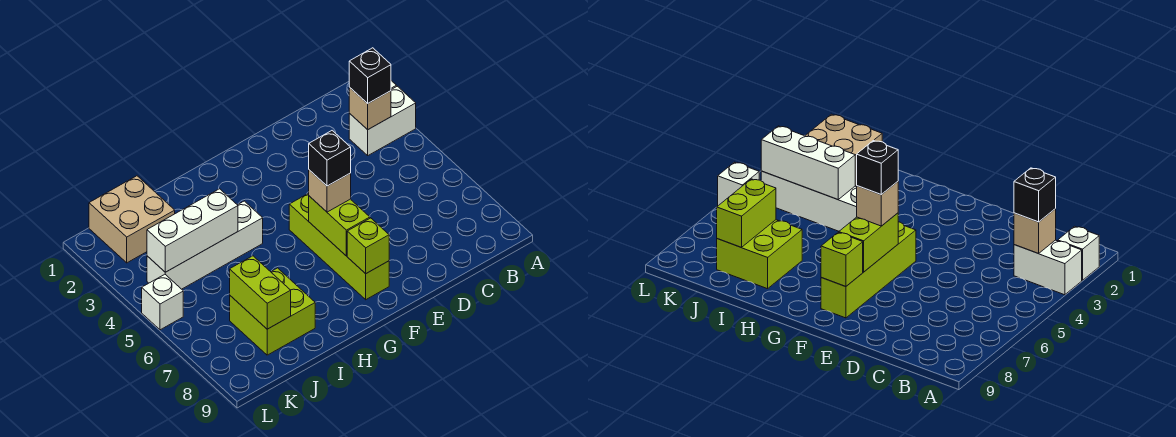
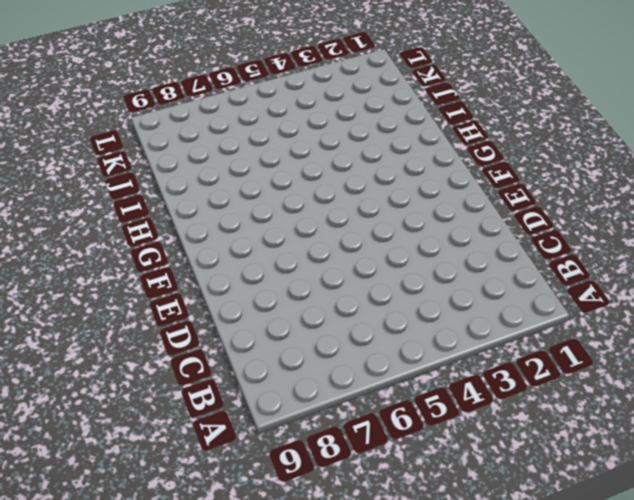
none -> white 1x1 brick [1058,226,1099,280]
none -> white 1x2 brick [349,86,416,155]
none -> lime 1x4 brick [289,193,389,300]

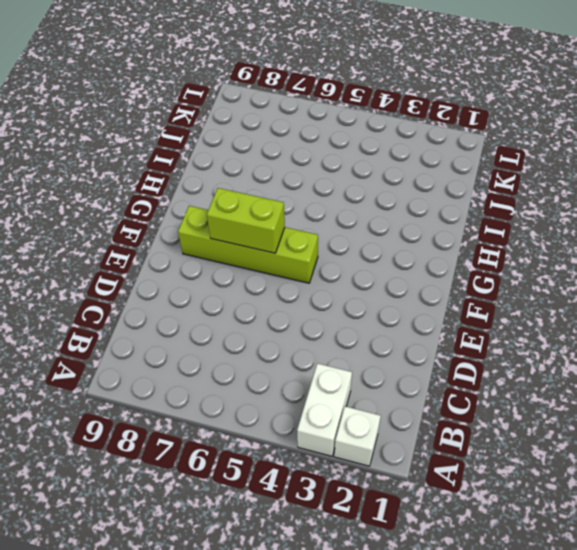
none -> white 1x4 brick [147,201,263,289]
none -> lime 2x2 brick [230,268,315,355]
none -> tan 2x2 brick [89,176,175,263]

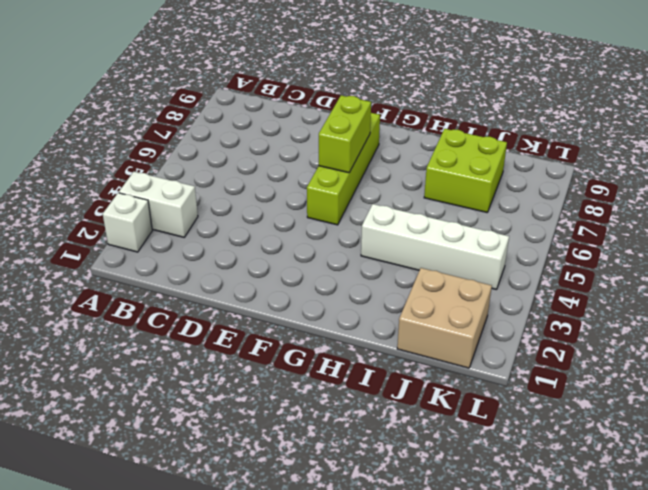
none -> white 1x1 brick [142,274,183,330]
none -> tan 1x1 brick [349,87,391,130]
none -> lime 1x1 brick [347,218,389,274]

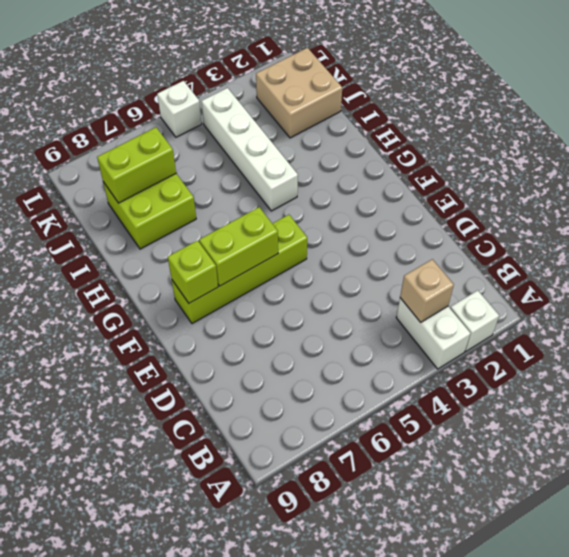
none -> white 1x3 brick [147,189,238,272]
none -> black 1x1 brick [349,48,391,103]
none -> tan 1x1 brick [309,170,351,212]

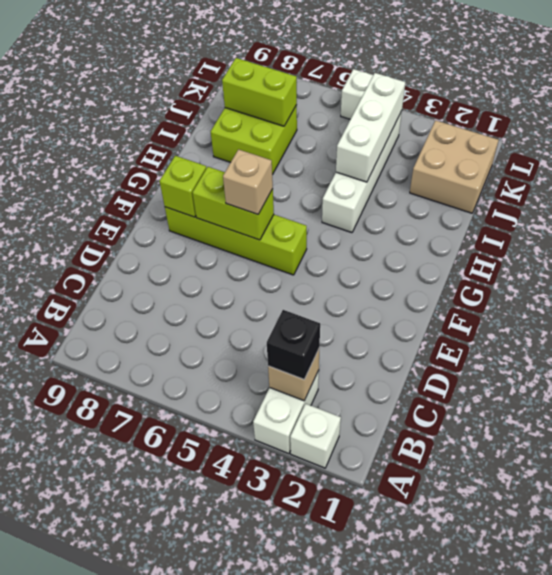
none -> black 1x1 brick [309,131,351,186]

